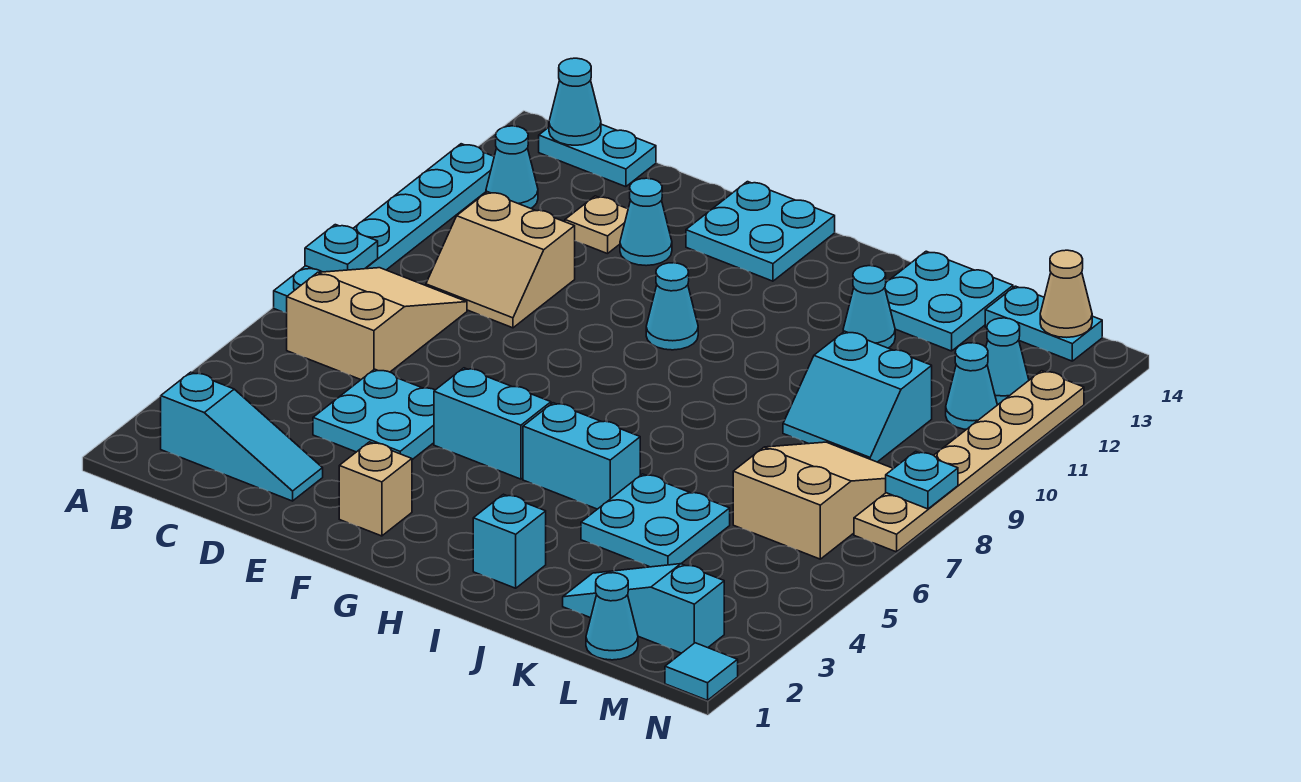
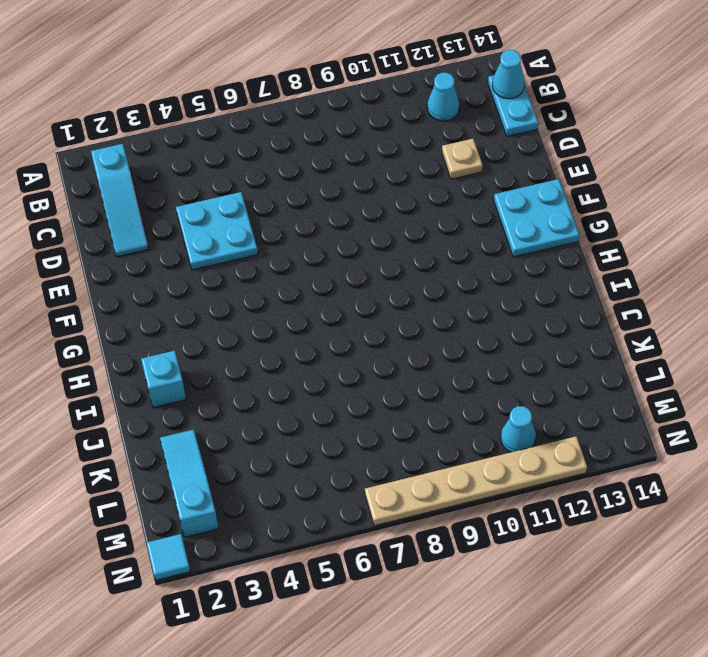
none -> cyan 1x6 plate [274,144,494,313]
none -> tan 2x3 slope [287,268,467,380]
none -> tan 2x2 slope [426,192,575,328]
none -> cyan 1x1 cone [620,178,672,266]

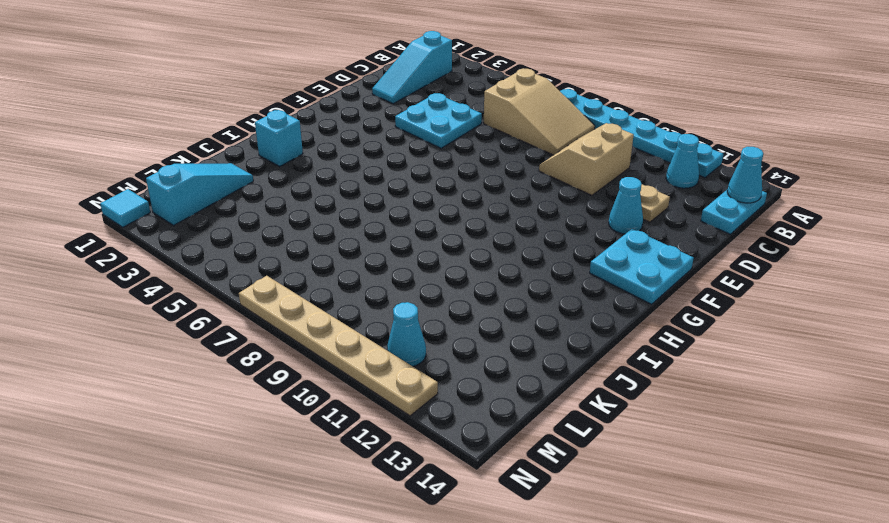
none -> tan 1x1 brick [339,442,412,536]
none -> cyan 1x2 brick [434,368,551,479]
none -> cyan 1x1 cone [646,263,698,350]
none -> cyan 1x2 brick [523,403,640,509]

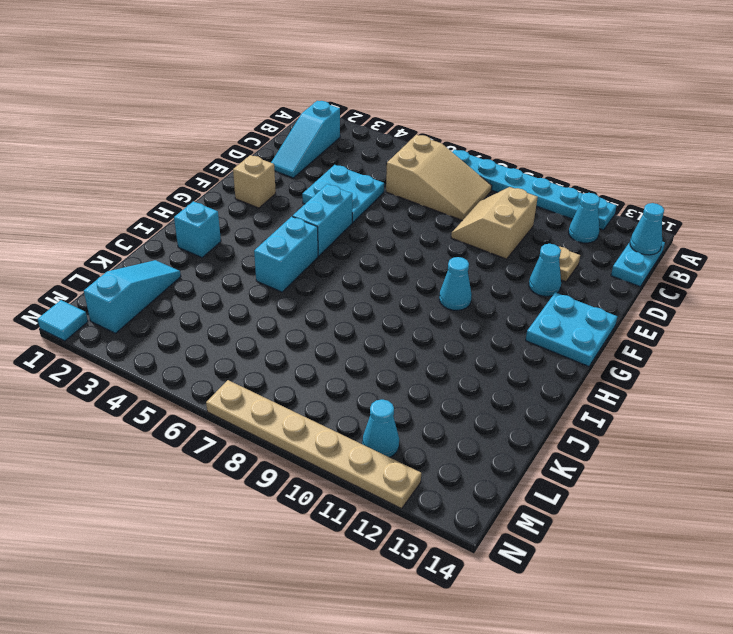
none -> cyan 2x2 plate [581,474,730,567]
none -> cyan 1x1 cone [843,266,895,348]
none -> cyan 2x2 plate [885,251,1013,351]
none -> cyan 2x2 slope [783,331,932,462]

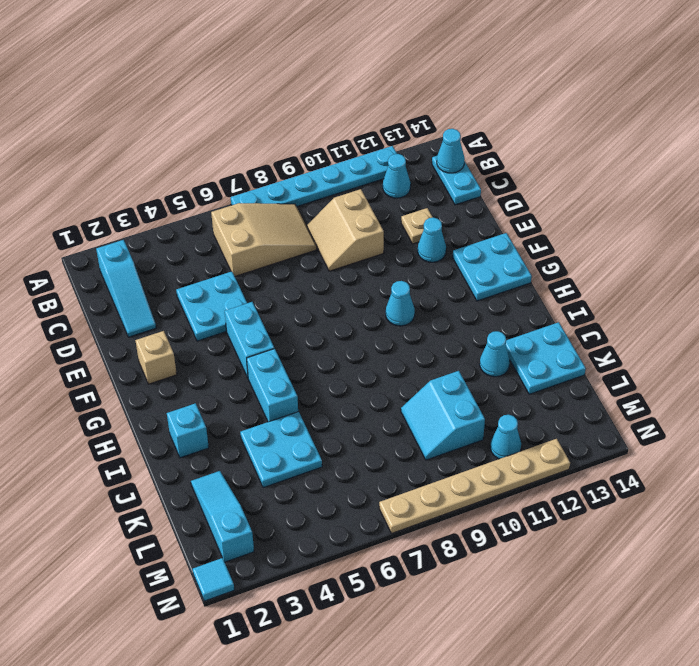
none -> cyan 1x1 cone [586,573,638,660]
none -> tan 2x3 slope [733,442,894,559]
none -> cyan 1x2 plate [985,286,1102,361]
none -> cyan 1x1 cone [986,318,1029,405]

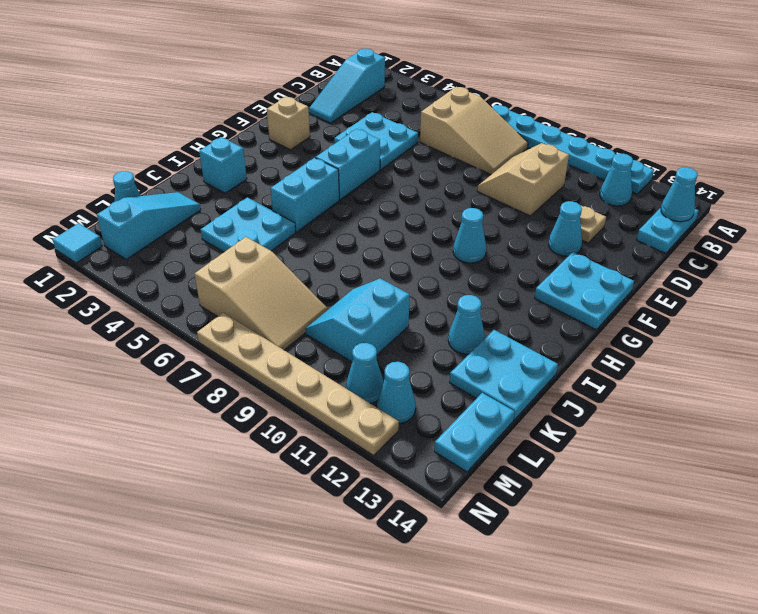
none -> cyan 1x1 plate [305,225,378,272]
none -> tan 1x1 cone [1040,250,1092,337]
none -> cyan 1x1 plate [886,451,958,509]

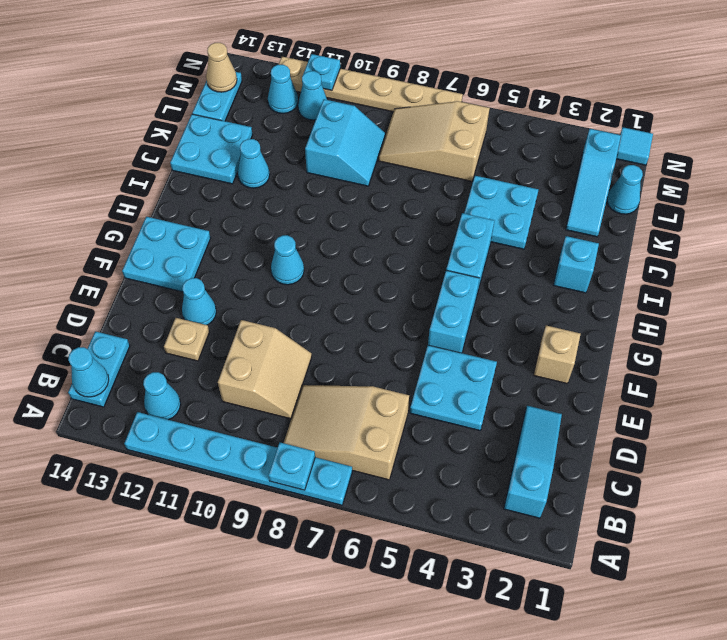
cyan 1x1 plate [303,54,340,91] -> cyan 1x1 plate moved to [886,451,958,509]

